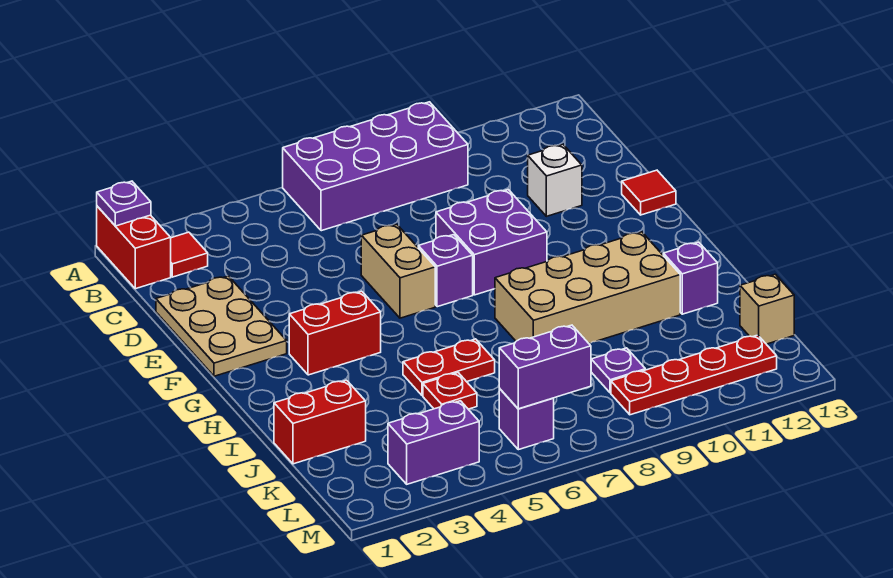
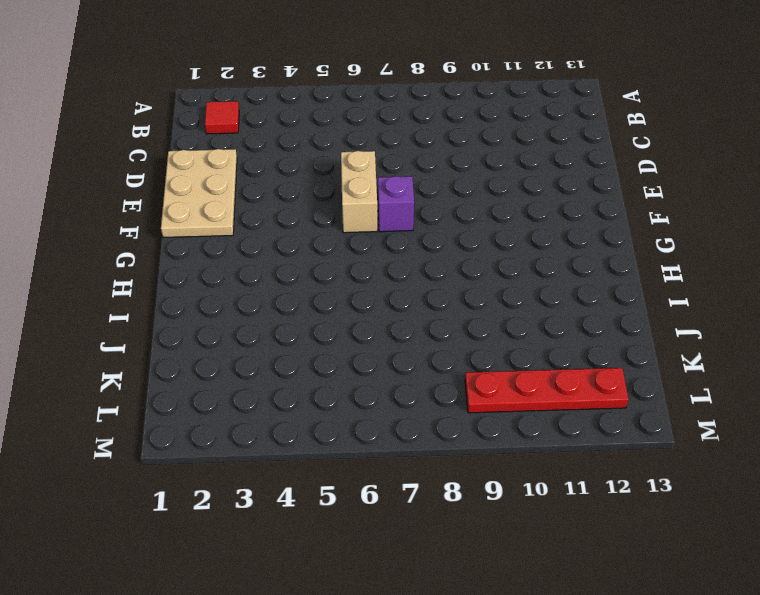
none -> red 1x2 brick [97,206,171,289]
none -> purple 2x4 brick [283,102,468,231]
none -> white 1x1 brick [528,144,582,216]

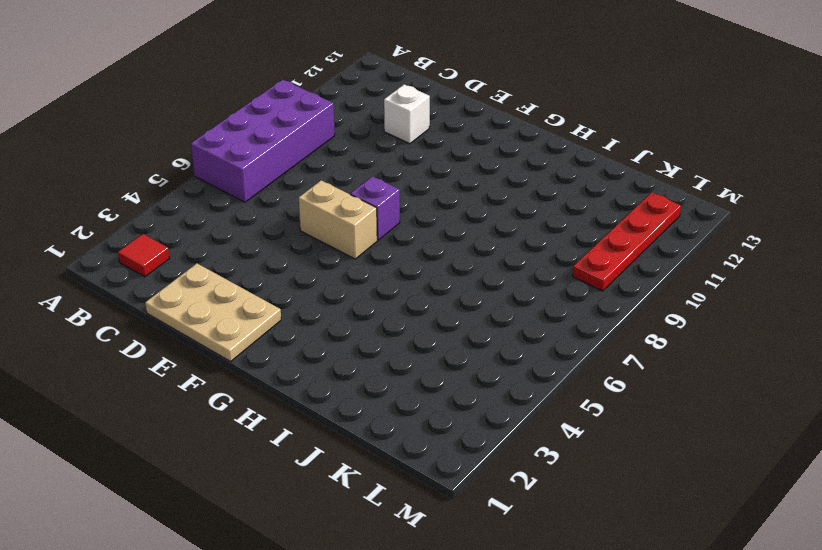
none -> red 1x2 brick [97,206,171,289]
none -> purple 2x2 brick [436,189,547,295]
none -> red 1x1 tile [622,170,676,215]

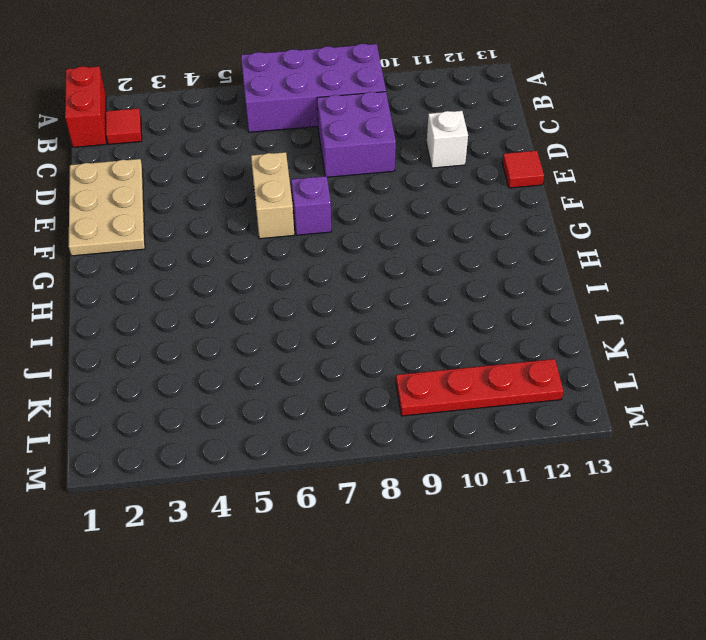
purple 2x2 brick [317,92,396,177] -> purple 2x2 brick moved to [436,189,547,295]
none -> red 1x2 brick [289,291,381,375]
none -> tan 2x4 brick [495,232,680,343]
none -> red 1x2 plate [403,339,495,396]

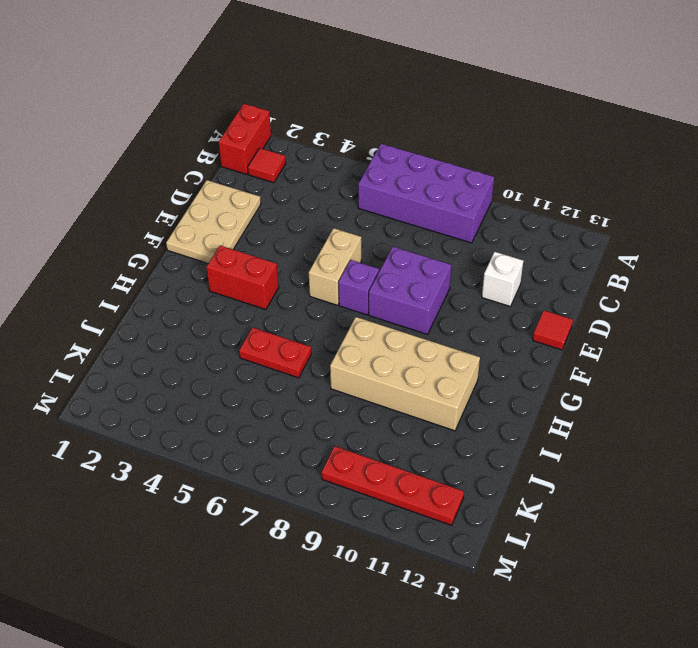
none -> purple 1x1 brick [663,242,718,314]
none -> red 1x2 brick [274,380,366,464]
none -> red 1x1 plate [423,373,477,409]

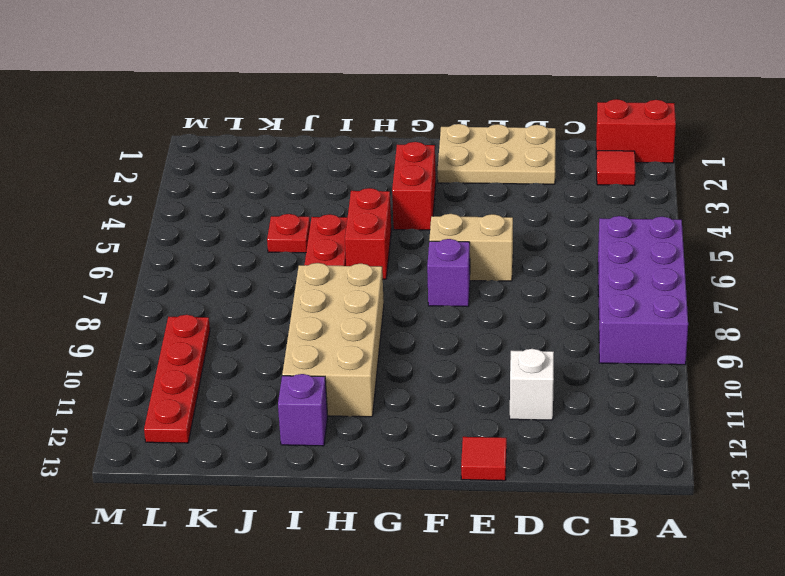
red 1x2 brick [345,188,391,279] -> red 1x2 brick moved to [274,380,366,464]
none -> purple 2x2 brick [436,189,547,295]
none -> purple 1x1 plate [591,348,645,393]
none -> tan 1x1 brick [740,274,794,344]

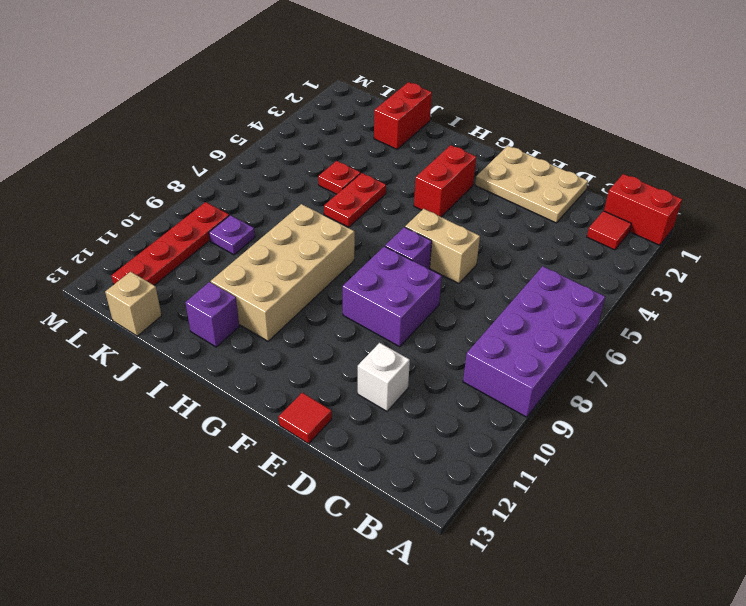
none -> purple 1x2 brick [388,401,479,484]
none -> purple 1x1 brick [499,389,554,450]
none -> purple 1x1 plate [97,181,151,226]

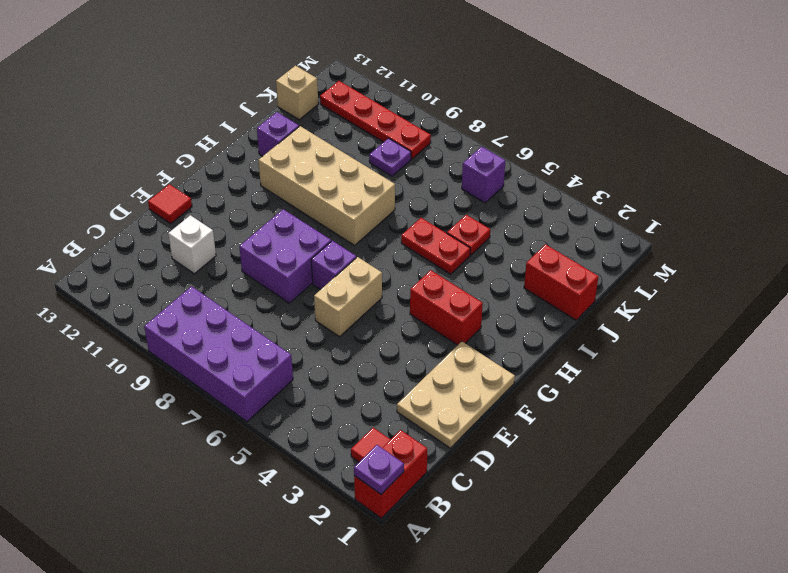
none -> purple 1x2 brick [388,401,479,484]
none -> purple 1x2 brick [499,325,591,409]

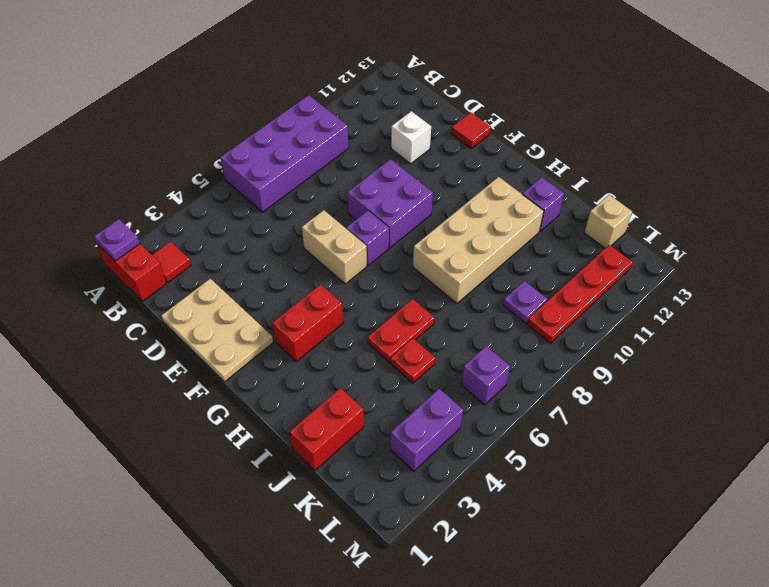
none -> purple 1x2 brick [499,325,591,409]

